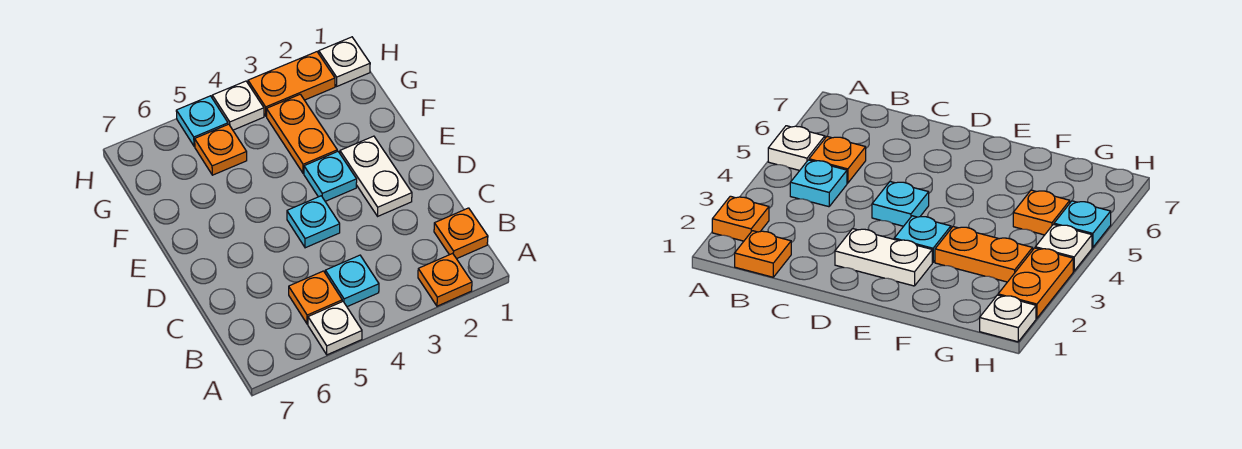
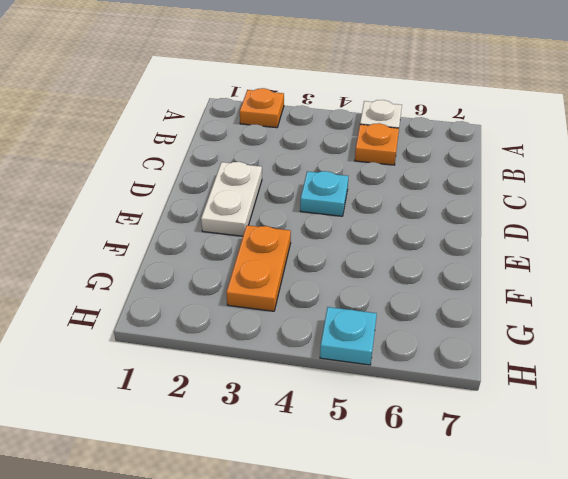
none -> orange 1x1 plate [434,208,488,259]
none -> cyan 1x1 plate [325,255,379,307]
none -> cyan 1x1 plate [304,151,357,201]

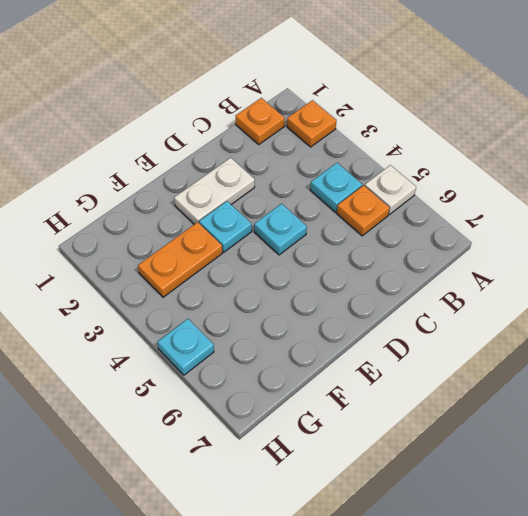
none -> orange 1x1 plate [195,124,247,175]
none -> white 1x1 plate [319,37,370,86]
none -> orange 1x2 plate [248,52,335,116]

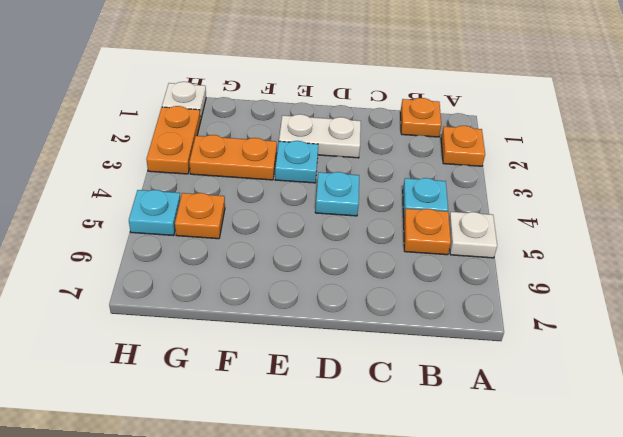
none -> white 1x1 plate [212,81,264,130]

